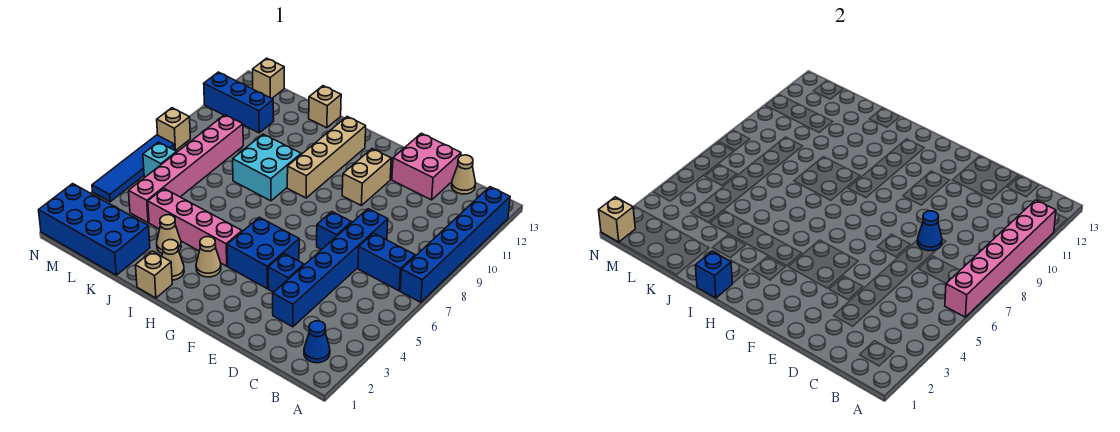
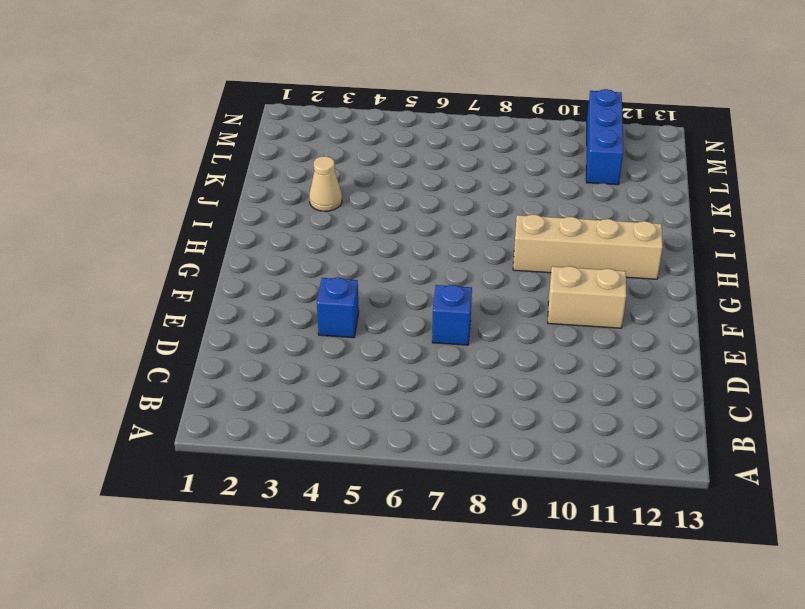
none -> blue 1x6 brick [400,187,510,302]
none -> blue 1x1 cone [304,321,330,363]
none -> blue 1x2 brick [358,233,415,291]

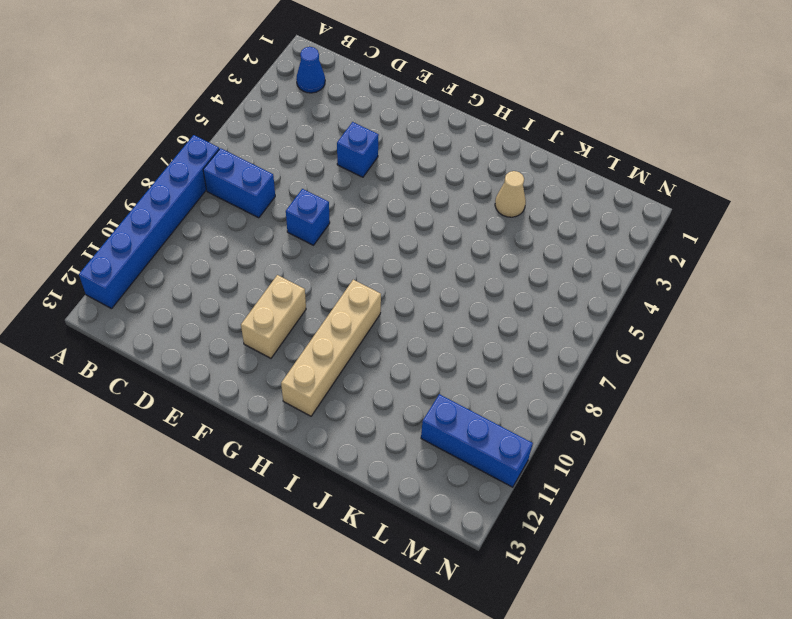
none -> tan 1x1 cone [452,155,476,194]
none -> blue 1x6 brick [273,209,388,327]
none -> pink 2x2 brick [392,133,461,200]

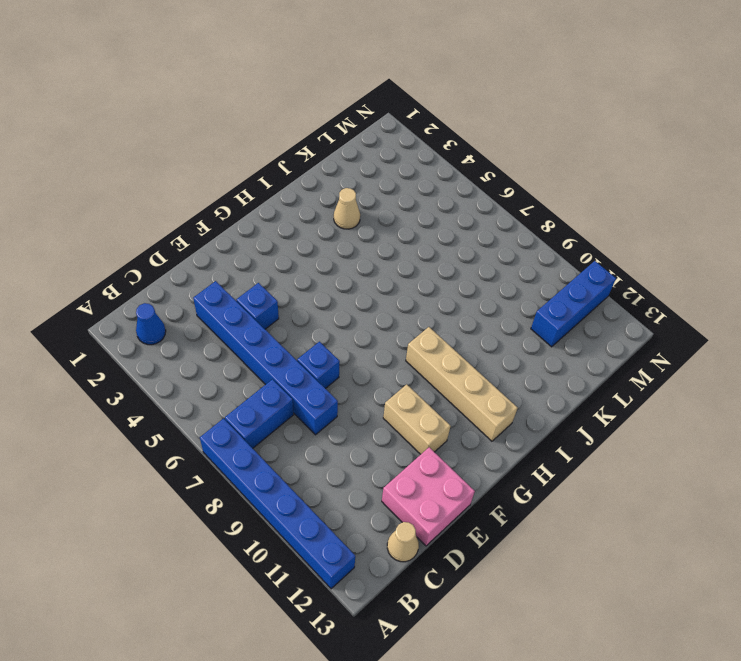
none -> blue 2x2 brick [227,217,299,289]
none -> tan 1x1 cone [196,237,221,277]
none -> pink 1x4 brick [148,188,242,266]

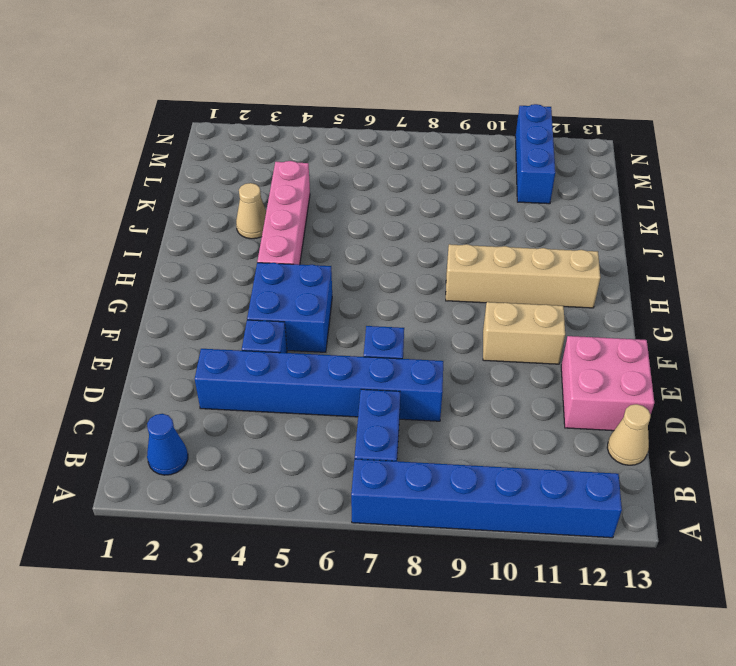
none -> tan 1x1 cone [196,237,221,277]
none -> tan 1x1 brick [136,251,172,298]
none -> tan 1x1 cone [162,240,184,280]

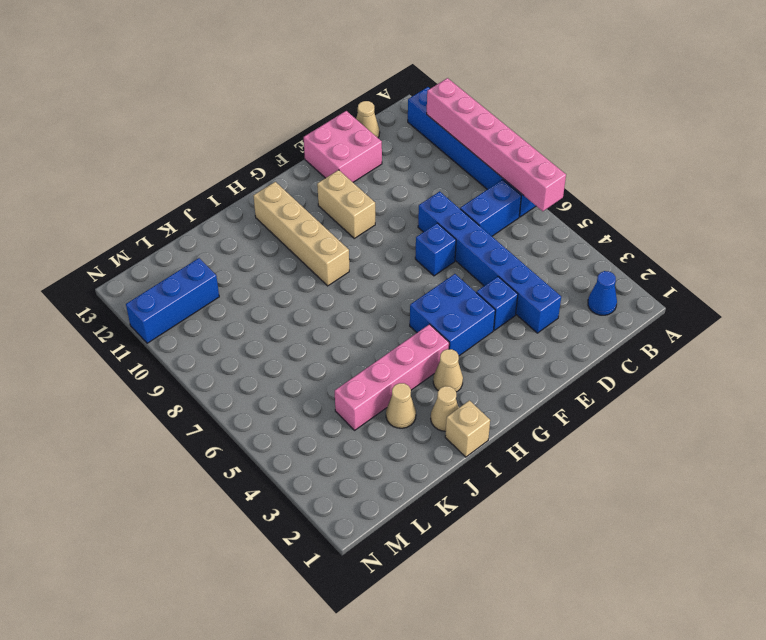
none -> cyan 2x2 brick [233,134,301,201]
none -> tan 1x1 brick [309,86,341,128]
none -> blue 2x4 brick [39,184,150,275]

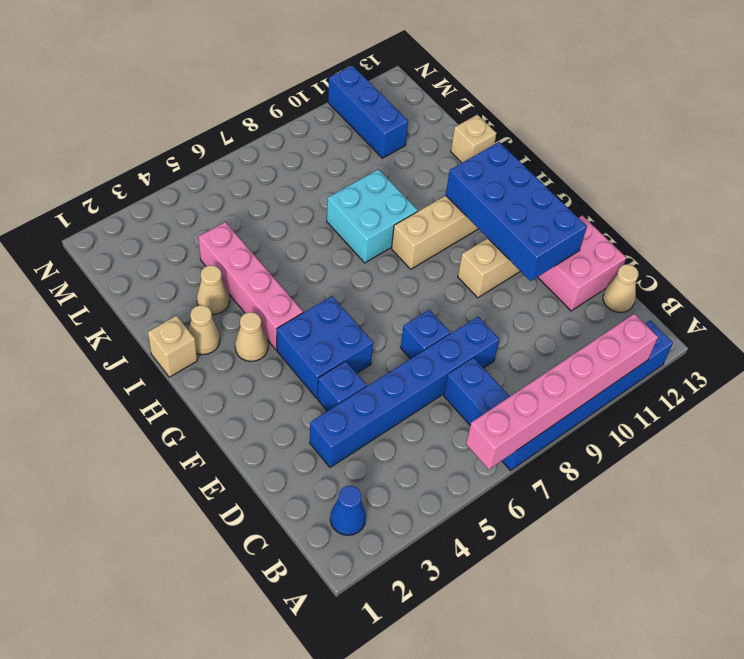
blue 2x4 brick [446,142,587,281] -> blue 2x4 brick moved to [39,184,150,275]
none -> pink 1x6 brick [129,115,243,223]
none -> cyan 1x1 brick [143,142,177,177]
none -> tan 1x1 brick [253,58,284,98]

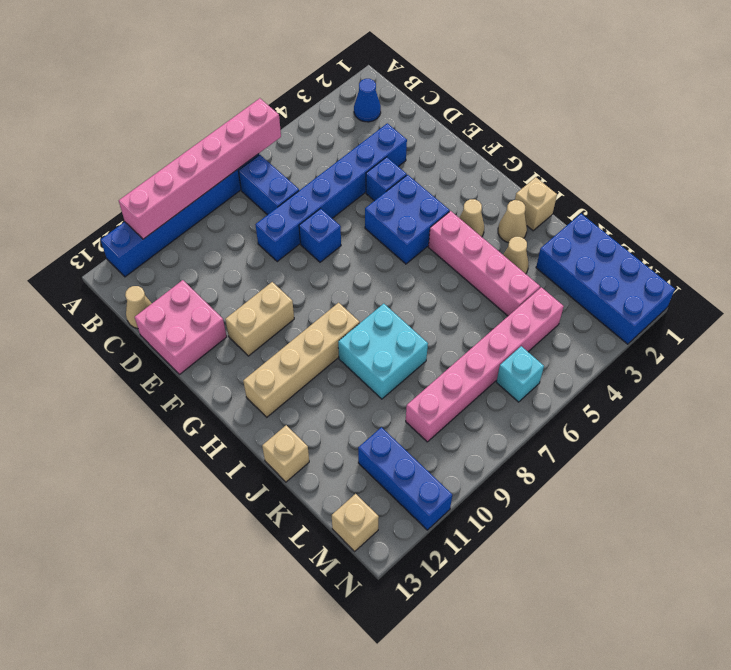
none -> blue 1x4 tile [92,135,175,202]
none -> tan 1x1 brick [157,108,190,151]
none -> blue 1x1 cone [917,211,942,251]

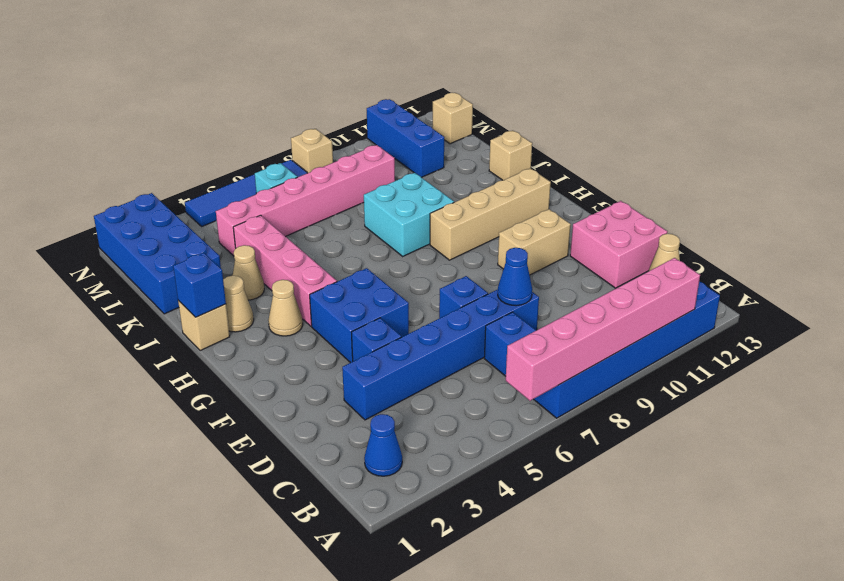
none -> tan 1x1 brick [599,197,635,242]

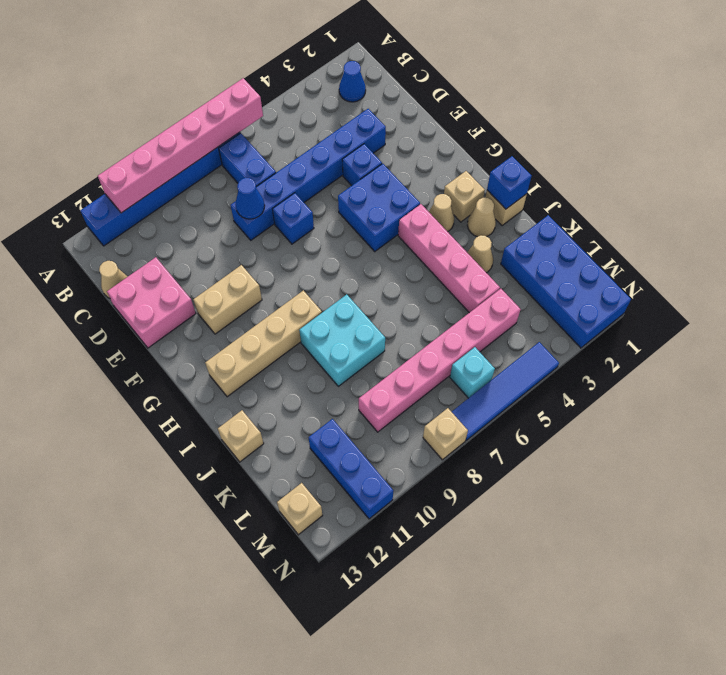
tan 1x1 brick [444,171,485,222] -> tan 1x1 brick moved to [599,197,635,242]

